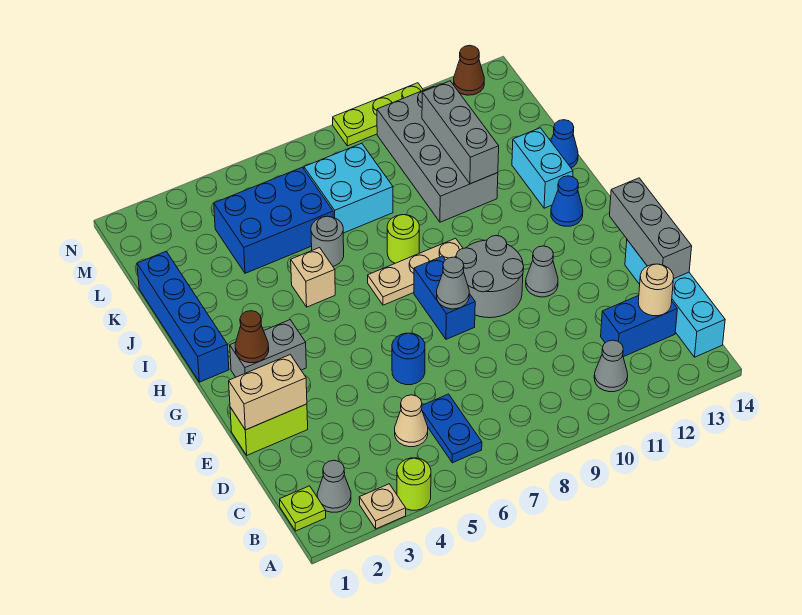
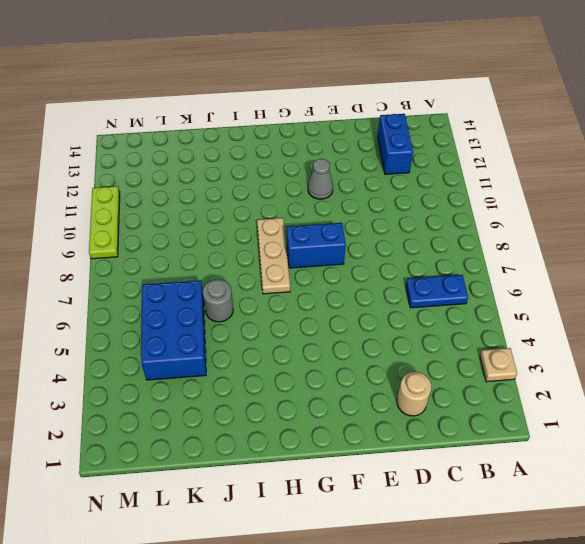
tan 1x1 round brick [397,372,431,416] -> tan 1x1 round brick moved to [638,264,674,316]
none -> lime 1x1 round brick [397,458,431,510]
none -> lime 1x1 plate [280,486,326,531]
none -> grey 1x1 cone [317,460,351,512]
none -> grey 1x1 cone [594,340,628,392]

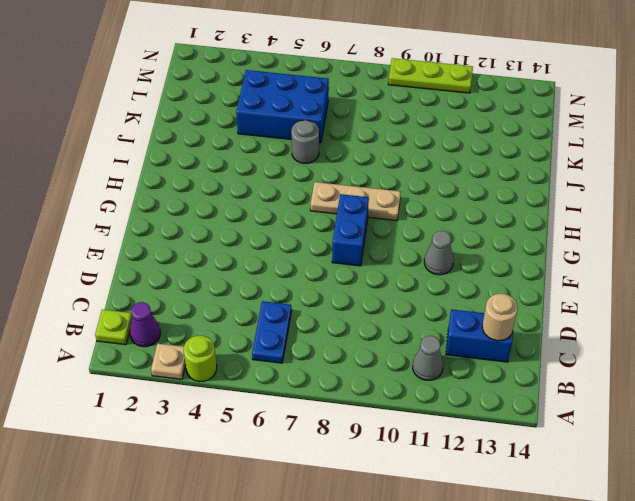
purple 1x1 cone [130,302,160,347] -> grey 1x1 cone [317,460,351,512]
none -> cyan 1x4 brick [625,240,725,357]
none -> tan 1x1 cone [395,395,428,447]
none -> lime 1x2 brick [230,404,308,455]
none -> blue 1x1 round brick [392,333,425,385]

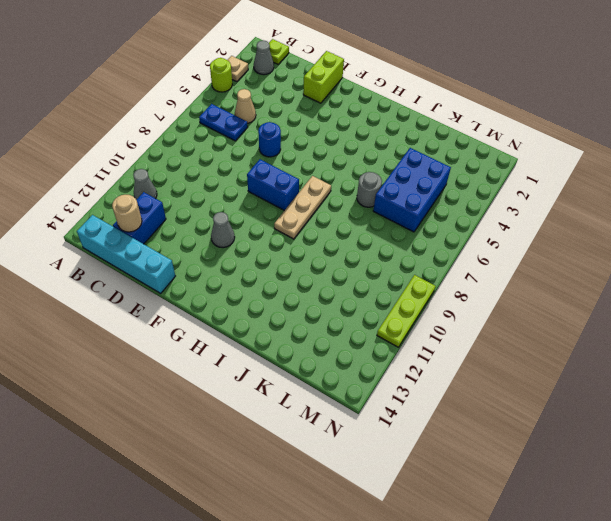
none -> grey 2x2 round brick [456,236,524,318]
none -> grey 1x2 brick [230,320,306,377]
none -> blue 1x4 brick [137,252,229,382]
none -> blue 1x1 cone [551,176,583,226]

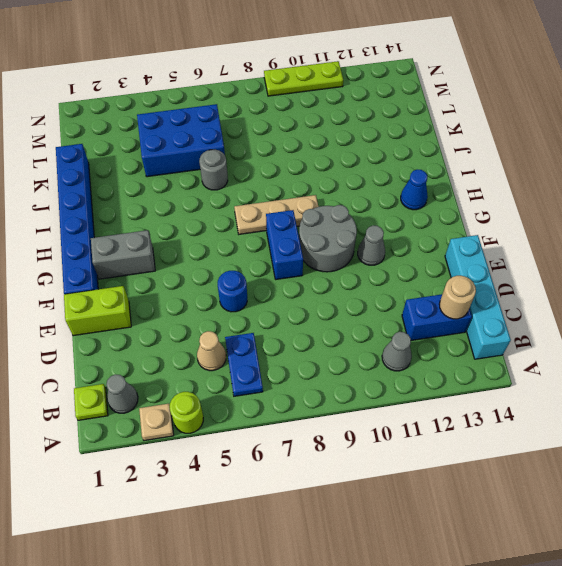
blue 1x6 brick [56,144,98,294] -> blue 1x4 brick [137,252,229,382]
none -> tan 1x1 brick [291,248,335,307]
none -> lime 1x1 round brick [387,215,419,263]
none -> cyan 1x2 brick [512,128,573,208]
none -> grey 2x4 brick [377,86,498,222]

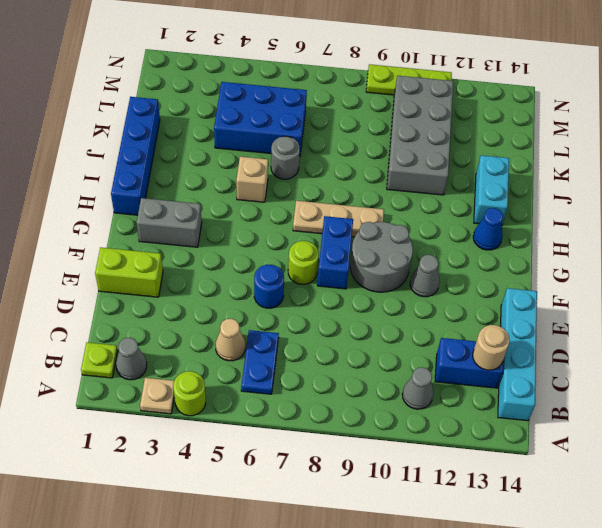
lime 1x1 round brick [288,241,319,284] -> lime 1x1 round brick moved to [387,215,419,263]
none -> blue 1x1 cone [551,120,578,168]
none -> cyan 2x2 brick [304,143,393,233]
none -> brown 1x1 cone [454,45,484,95]
none -> grey 1x3 brick [610,178,692,278]

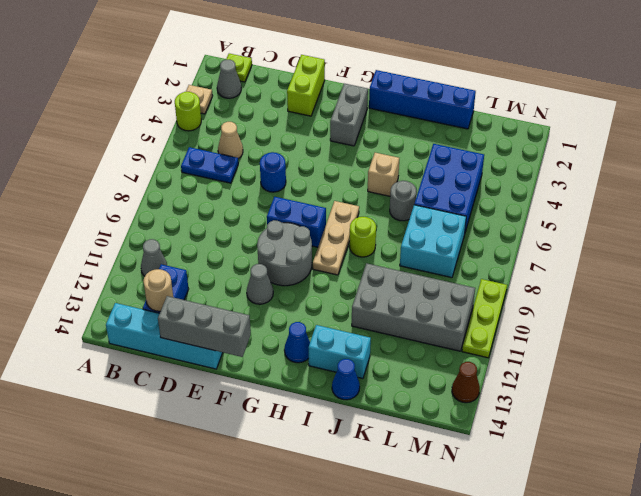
none -> tan 1x2 brick [229,355,307,430]
none -> grey 1x1 cone [437,257,469,309]
none -> brown 1x1 cone [235,311,269,363]
none -> grey 1x3 brick [422,81,499,184]

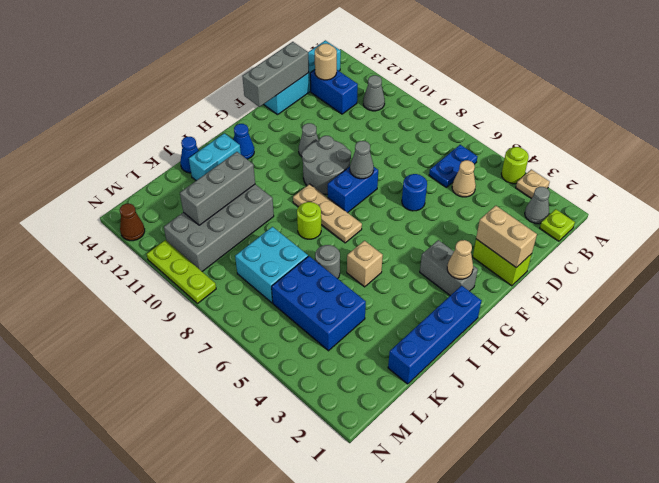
tan 1x1 cone [447,240,473,279] -> brown 1x1 cone [235,311,269,363]

